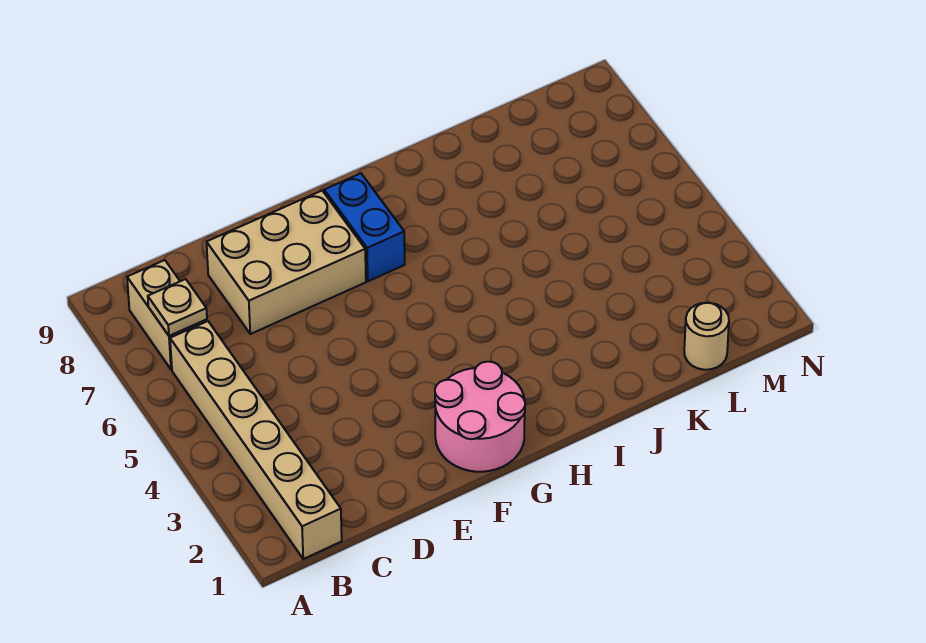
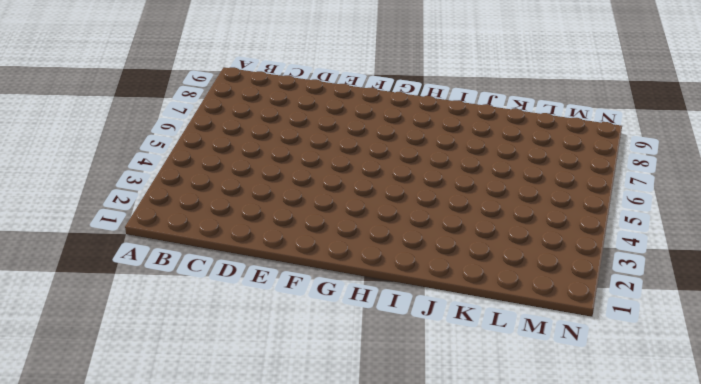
none -> tan 1x6 brick [170,321,342,559]
none -> tan 1x2 brick [127,260,207,370]

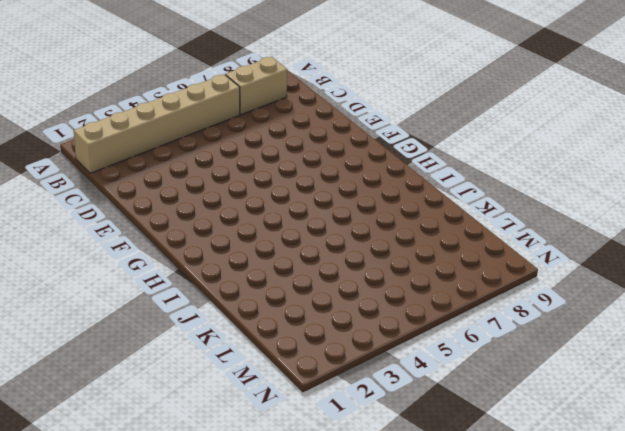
none -> tan 2x3 brick [207,191,366,334]
none -> pink 2x2 round brick [435,362,525,472]

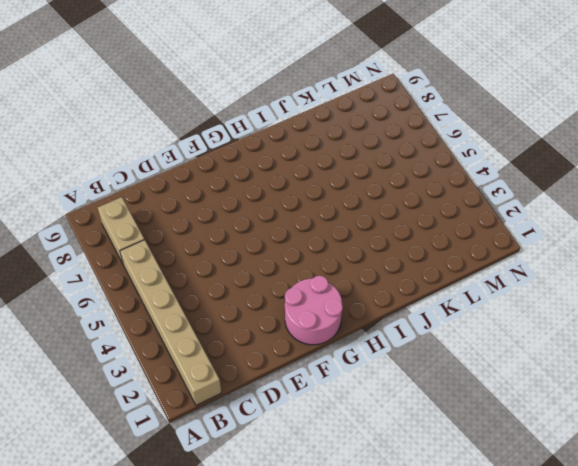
none -> tan 2x3 brick [207,191,366,334]
none -> blue 1x2 brick [324,174,405,281]

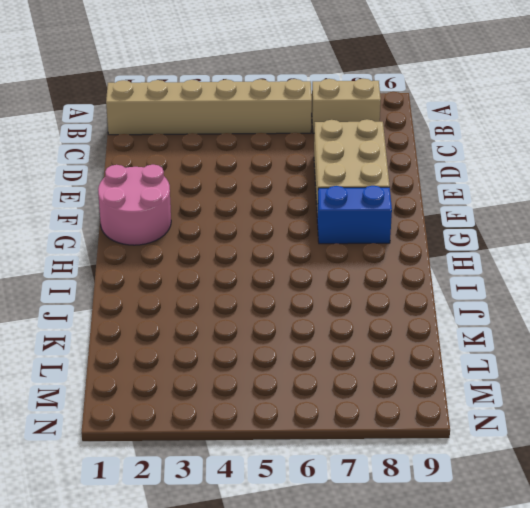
none -> tan 1x1 round brick [684,303,729,370]
none -> tan 1x1 plate [148,279,207,336]

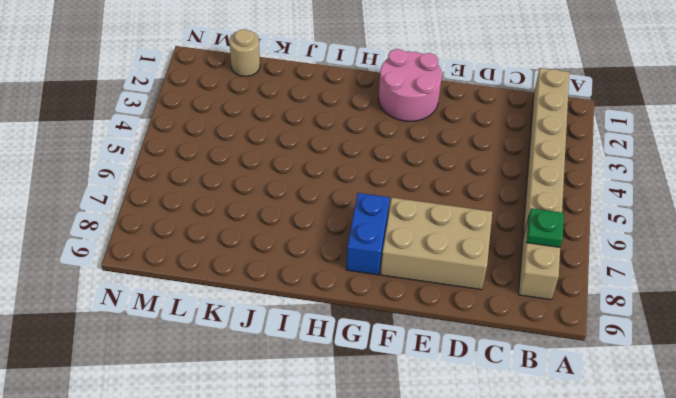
green 1x1 plate [527,208,564,247] -> tan 1x1 plate [148,279,207,336]

